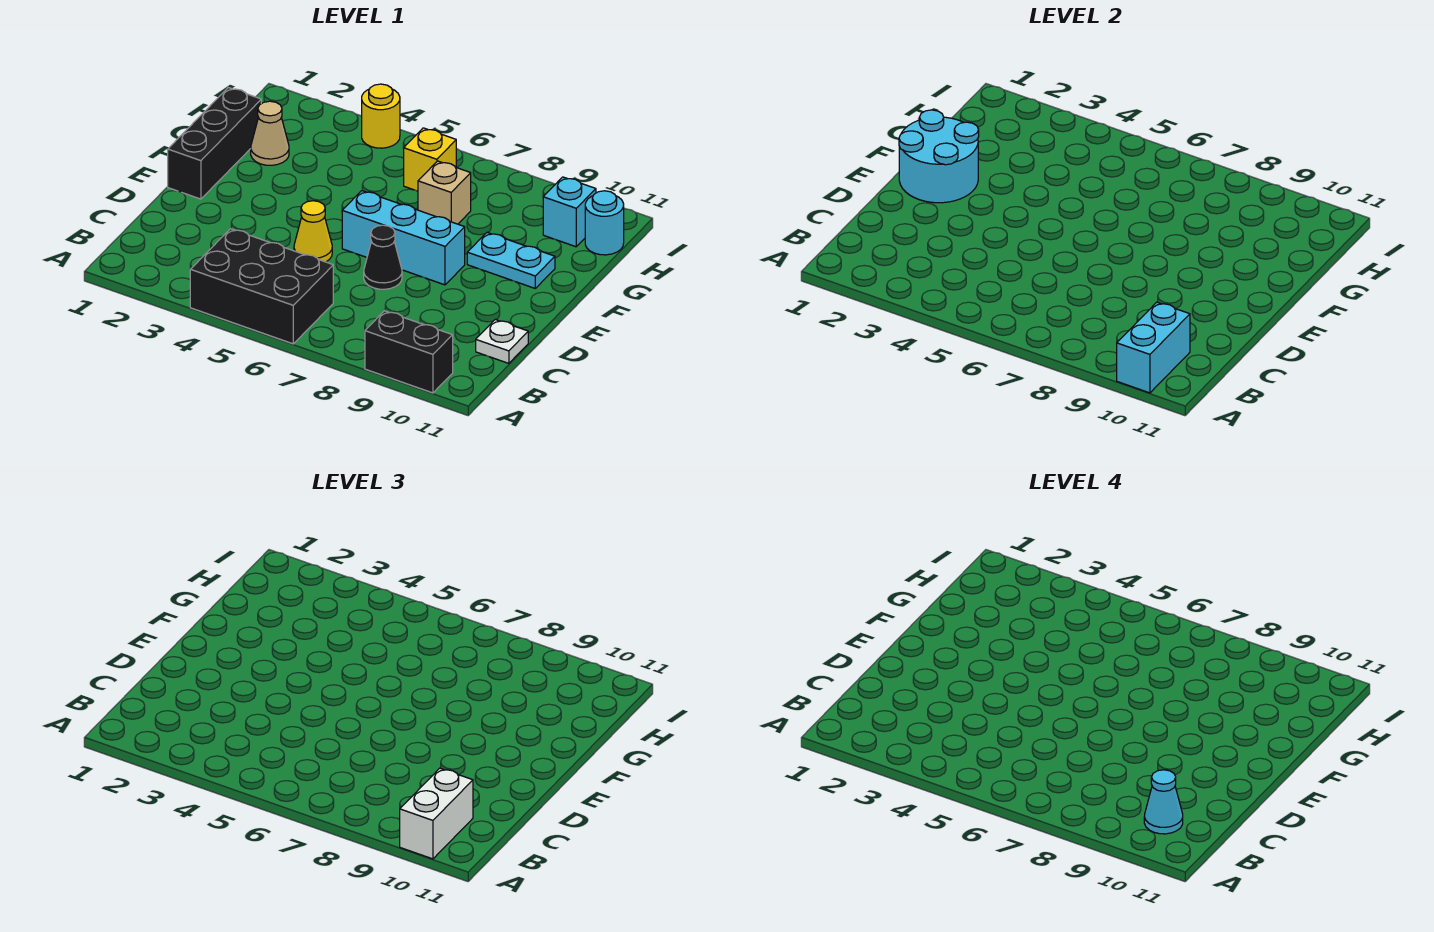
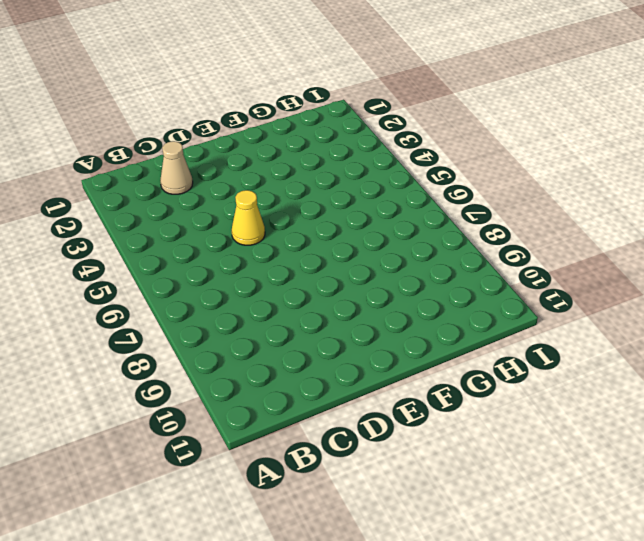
tan 1x1 cone [160,141,193,194] -> tan 1x1 cone moved to [251,101,289,165]
none -> black 2x3 brick [190,229,333,344]
none -> black 1x2 brick [365,311,453,393]
none -> white 1x1 plate [476,320,528,363]

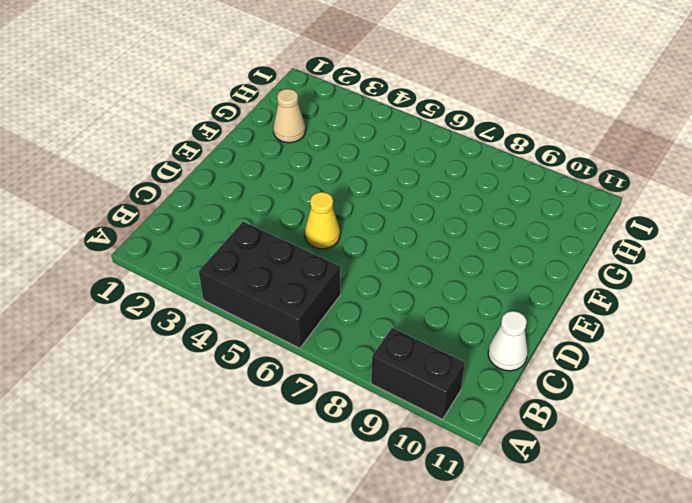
white 1x1 cone [488,311,528,371] -> white 1x1 plate [476,320,528,363]
none -> black 1x1 cone [364,225,402,289]
none -> black 1x3 brick [168,88,261,199]
none -> cyan 1x3 brick [342,191,465,285]

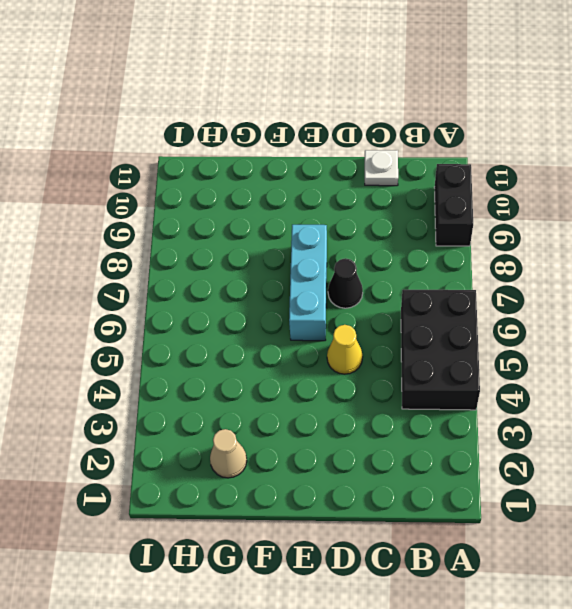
none -> black 1x3 brick [168,88,261,199]
none -> cyan 1x2 plate [467,233,555,288]
none -> tan 1x1 brick [418,161,471,224]

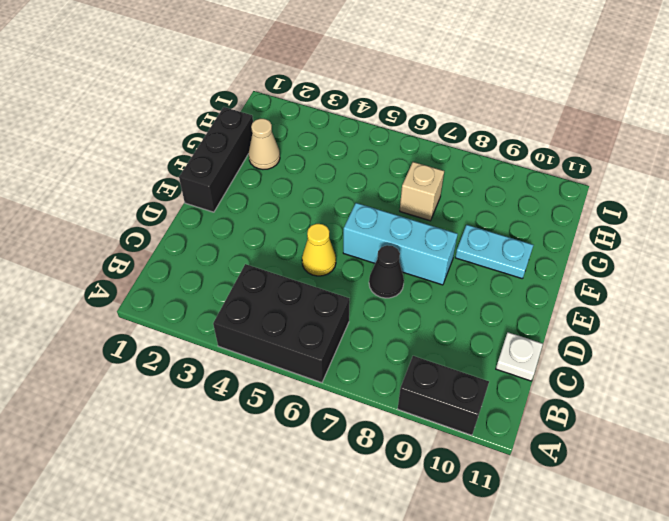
none -> yellow 1x1 brick [404,128,456,191]
none -> cyan 1x1 brick [543,177,596,247]
none -> cyan 1x1 round brick [585,191,624,255]

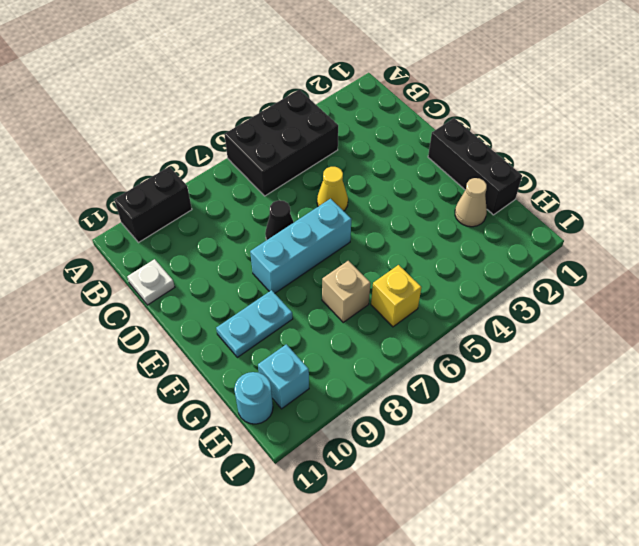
none -> yellow 1x1 round brick [362,84,400,148]
none -> cyan 1x2 brick [1117,302,1190,393]
none -> cyan 2x2 round brick [899,110,979,203]

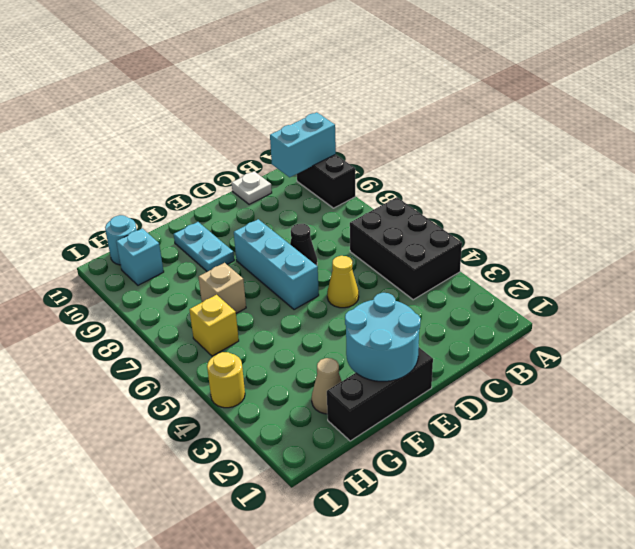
none -> white 1x2 brick [400,768,473,859]
none -> cyan 1x1 cone [1144,770,1183,834]

